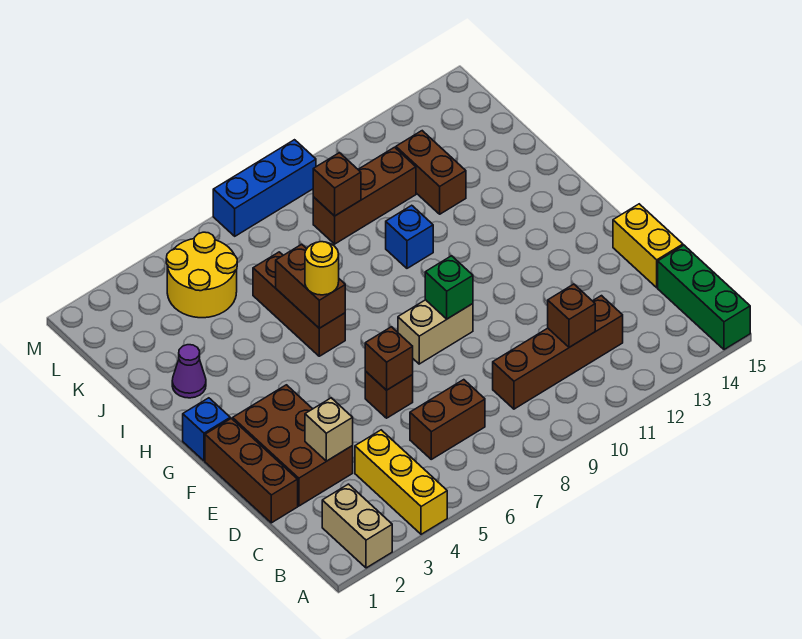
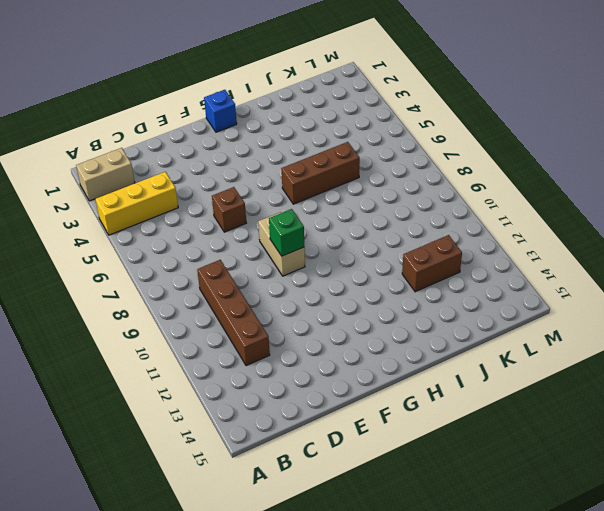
none -> green 1x3 brick [658,245,750,350]
none -> brown 1x2 brick [410,380,485,459]
none -> brown 1x3 brick [205,418,298,523]

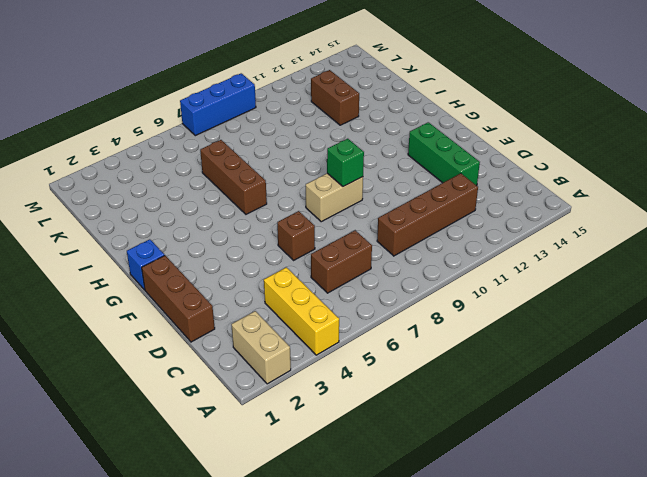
green 1x3 brick [408,122,480,186] -> green 1x3 brick moved to [658,245,750,350]
none -> brown 2x3 brick [233,385,353,506]
none -> yellow 1x2 brick [613,204,683,288]
none -> purple 1x1 cone [172,345,206,398]

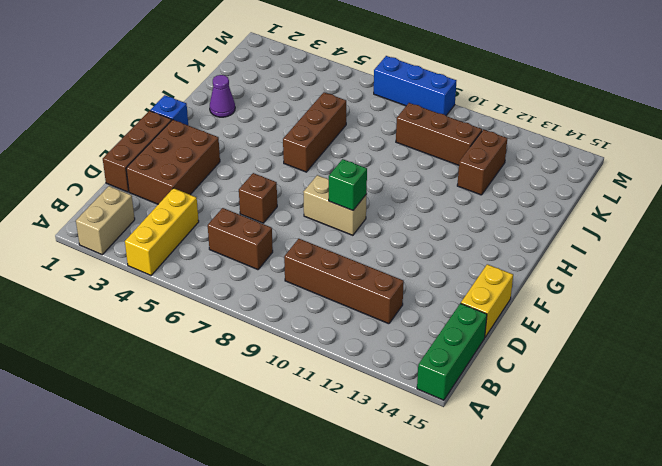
none -> blue 1x1 brick [386,205,433,268]
none -> yellow 2x2 round brick [166,232,237,318]
none -> brown 1x1 brick [548,284,595,347]

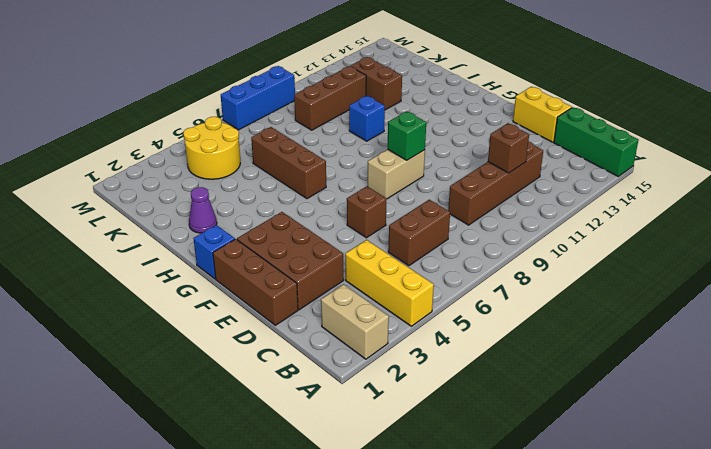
none -> tan 1x1 brick [305,398,353,461]
none -> brown 1x1 brick [365,327,413,390]
none -> brown 1x2 brick [276,244,345,328]

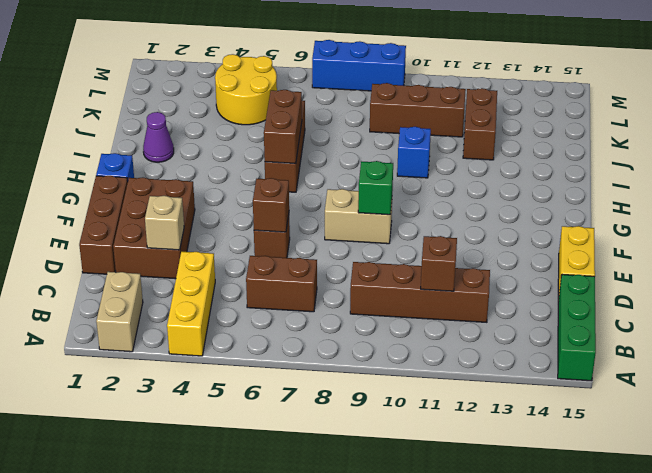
none -> brown 1x1 brick [313,153,361,216]
none -> yellow 1x1 round brick [305,242,339,295]

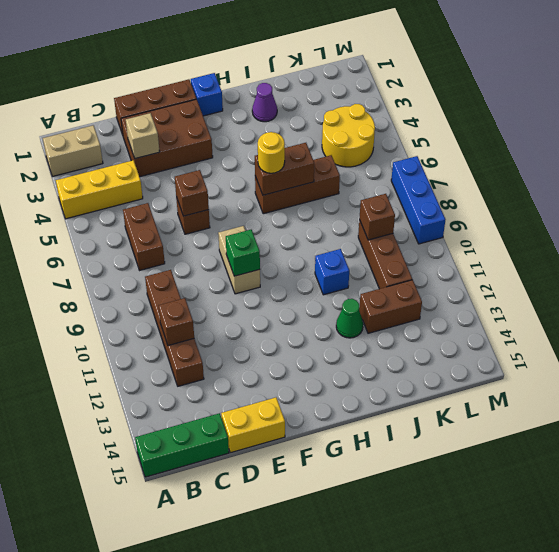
green 1x1 cone [336,299,363,338] -> none

